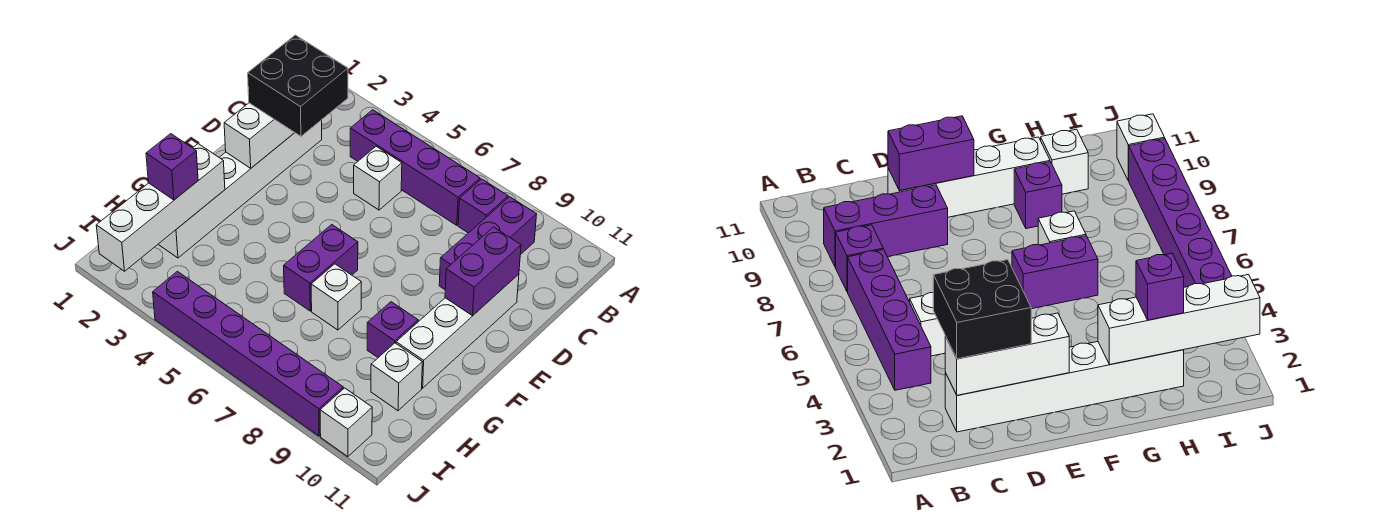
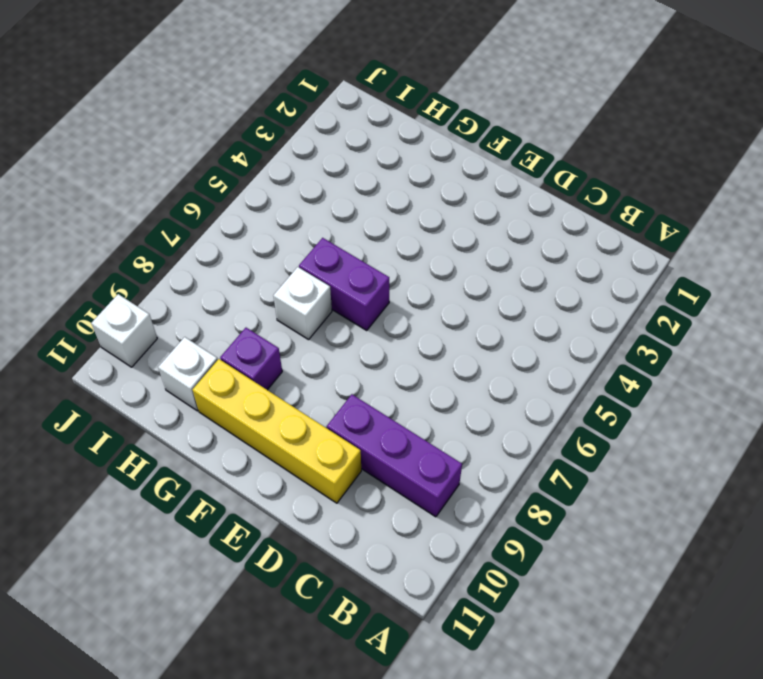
yellow 1x4 brick [192,359,361,503] -> white 1x4 brick [396,274,519,388]
none -> purple 1x4 brick [350,110,480,225]
none -> purple 1x1 brick [458,179,508,233]
none -> white 1x6 brick [158,120,322,258]

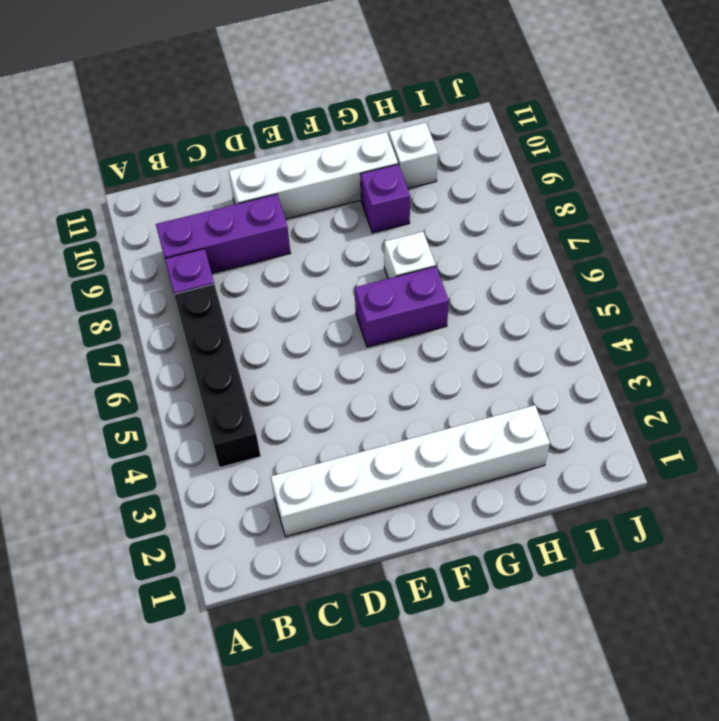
black 1x4 brick [174,284,261,467] -> purple 1x4 brick [350,110,480,225]
none -> white 1x1 brick [354,146,402,210]
none -> purple 1x6 brick [153,271,343,436]
none -> white 1x1 brick [320,388,372,457]

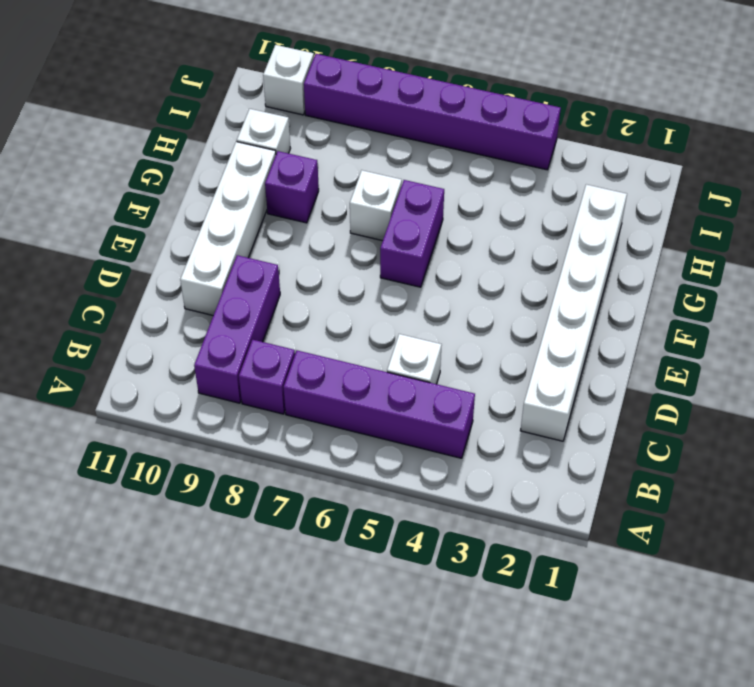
none -> white 1x3 brick [224,103,294,168]
none -> purple 1x2 brick [445,227,521,316]
none -> white 1x4 brick [96,144,225,271]

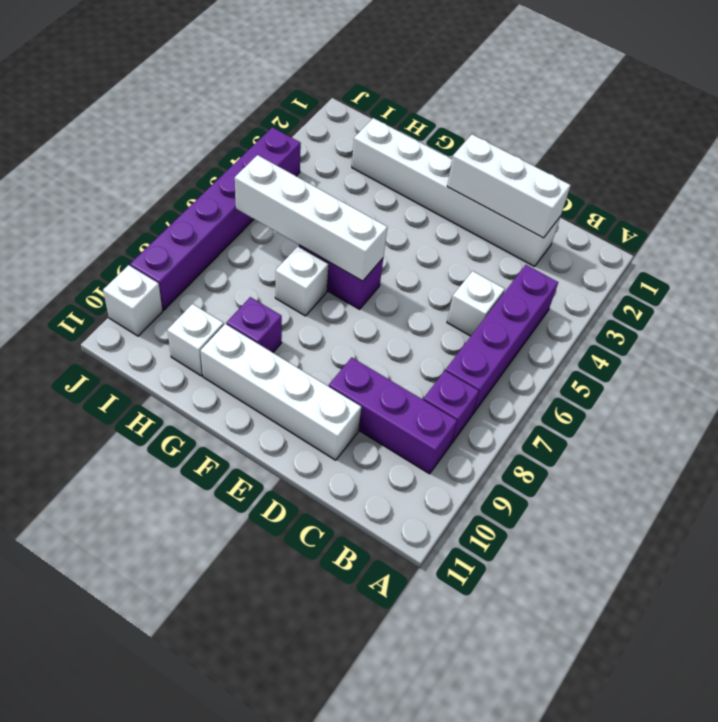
white 1x4 brick [235,155,387,281] -> white 1x4 brick moved to [96,144,225,271]
none -> purple 1x2 brick [445,227,521,316]
none -> black 2x2 brick [248,35,348,136]
none -> purple 1x1 brick [146,134,198,200]

